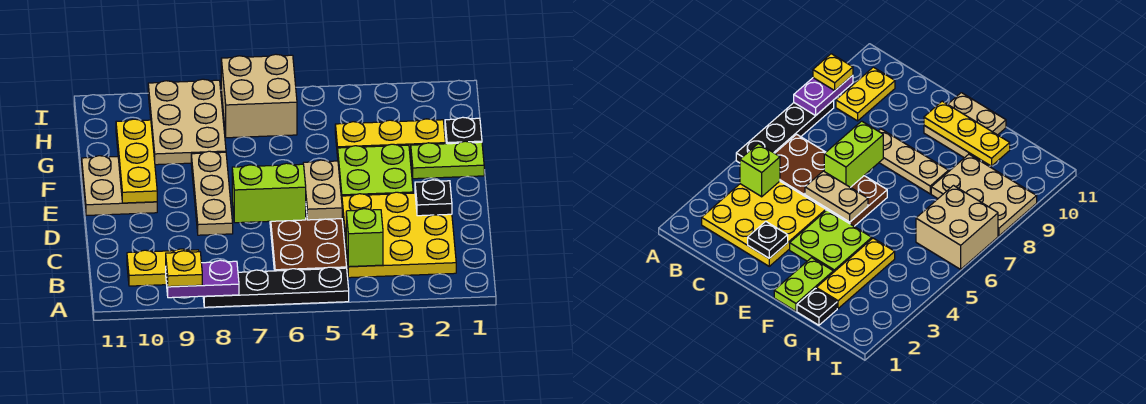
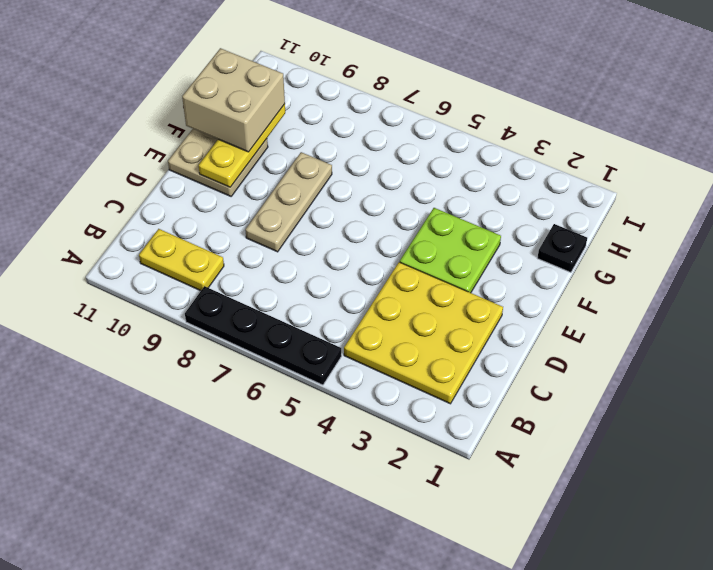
tan 2x2 brick [182,48,285,152] -> tan 2x2 brick moved to [221,54,297,138]
none -> brown 2x4 plate [270,209,347,271]
none -> lime 1x2 plate [411,141,484,179]
none -> yellow 1x3 plate [335,119,445,157]

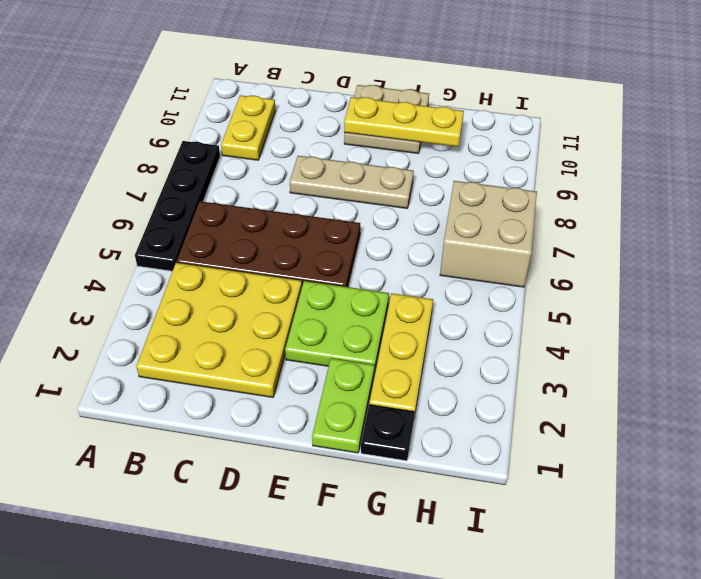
none -> tan 2x3 plate [148,79,226,165]
none -> purple 1x2 plate [166,260,239,298]
none -> lime 1x1 brick [346,209,383,267]

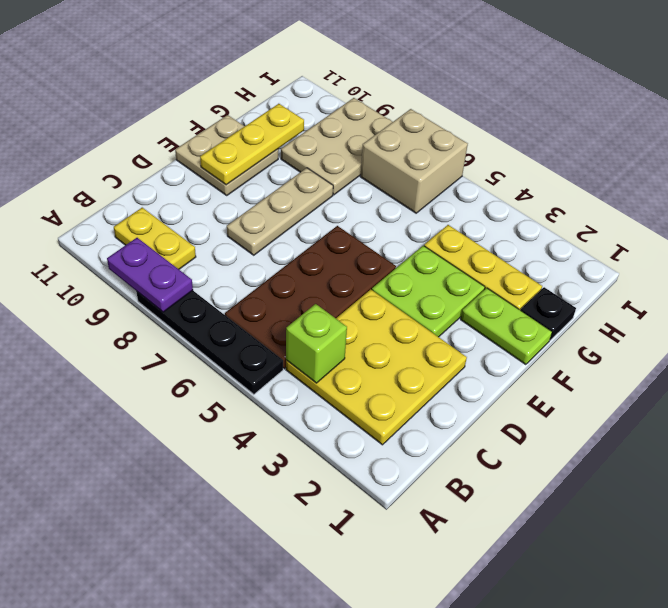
none -> black 1x1 plate [415,180,452,216]
none -> tan 1x2 plate [303,160,342,220]
none -> lime 1x2 brick [232,163,306,223]

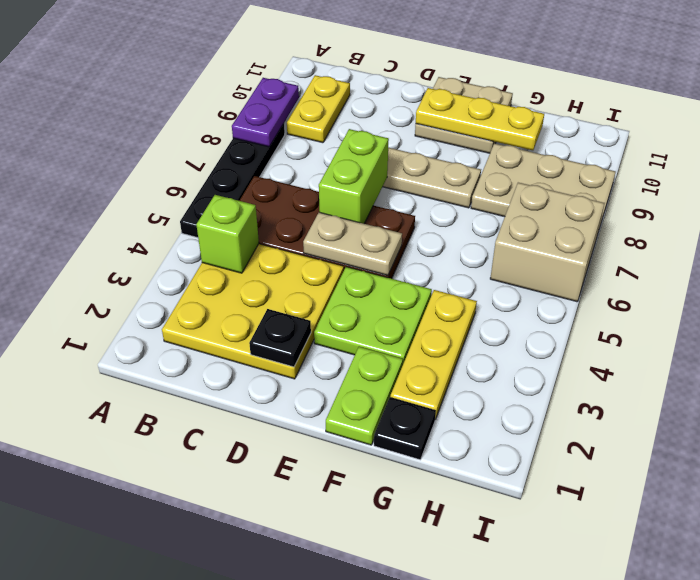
none -> yellow 1x1 plate [166,251,202,287]

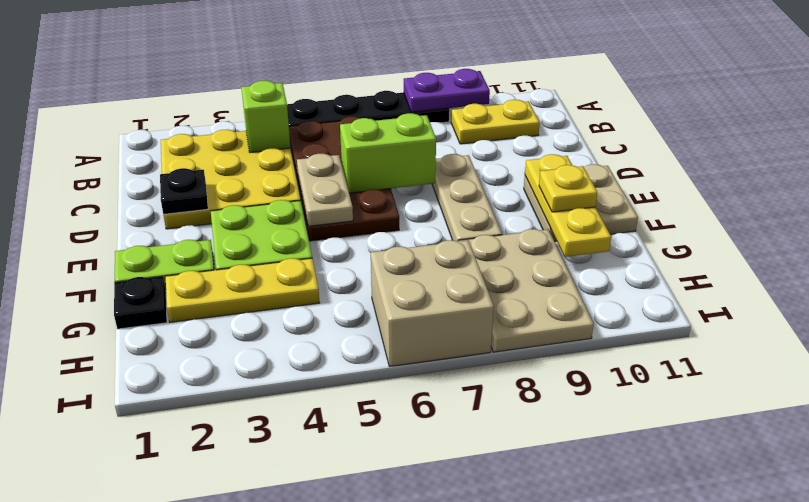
yellow 1x1 plate [539,165,598,212] -> yellow 1x1 plate moved to [166,251,202,287]

